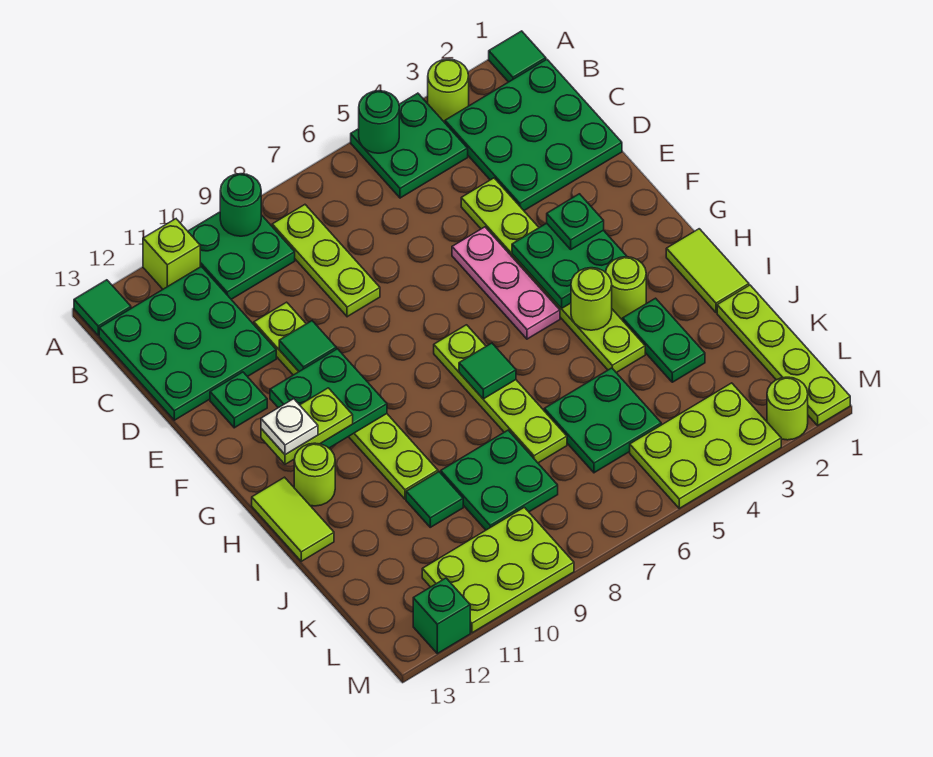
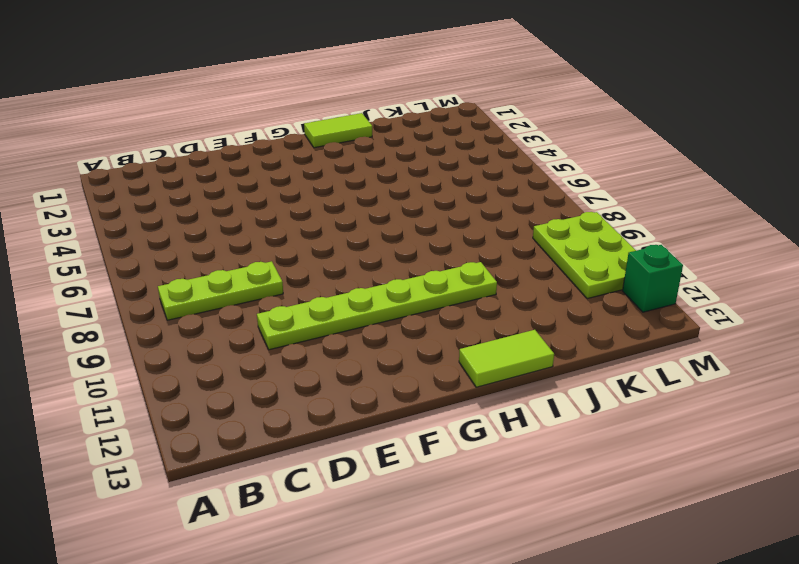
none -> green 1x1 tile [489,31,546,82]
none -> lime 1x1 round brick [428,59,469,121]
none -> green 2x2 plate [351,93,468,198]
none -> green 2x2 plate [188,212,295,299]

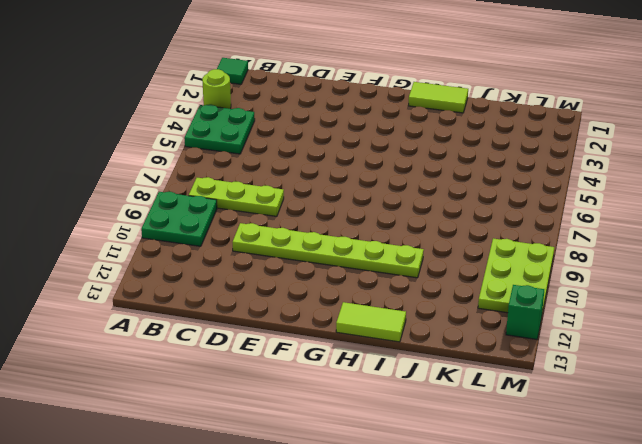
none -> lime 1x1 brick [143,219,200,289]
none -> green 1x1 tile [74,280,131,335]
none -> green 3x3 plate [445,59,622,210]
none -> green 3x3 plate [99,267,276,420]

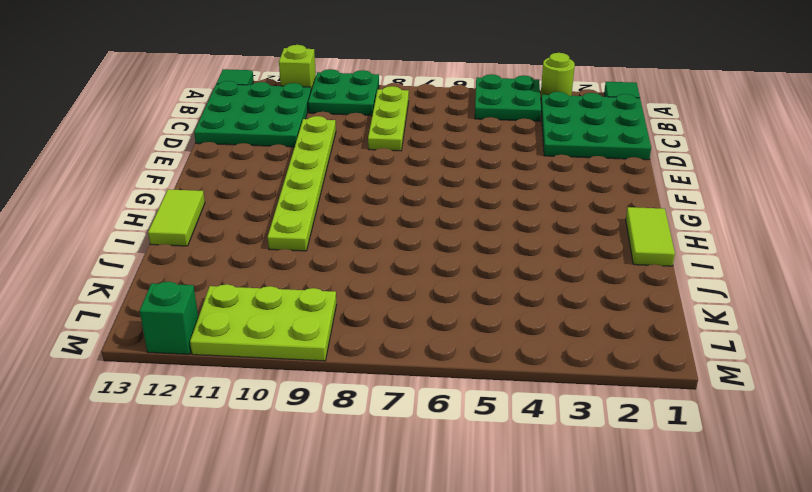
none -> lime 1x6 plate [461,178,645,373]
none -> pink 1x3 plate [452,227,560,339]
none -> green 1x1 plate [210,372,267,428]
none -> lime 1x4 plate [434,325,567,463]

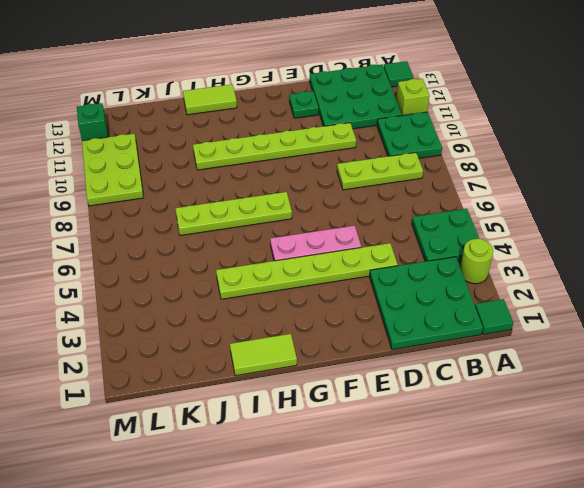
none -> lime 1x1 round brick [606,257,646,319]
none -> lime 1x1 round brick [294,443,335,506]
none -> green 1x2 plate [623,298,705,382]
none -> lime 1x4 plate [717,285,850,425]

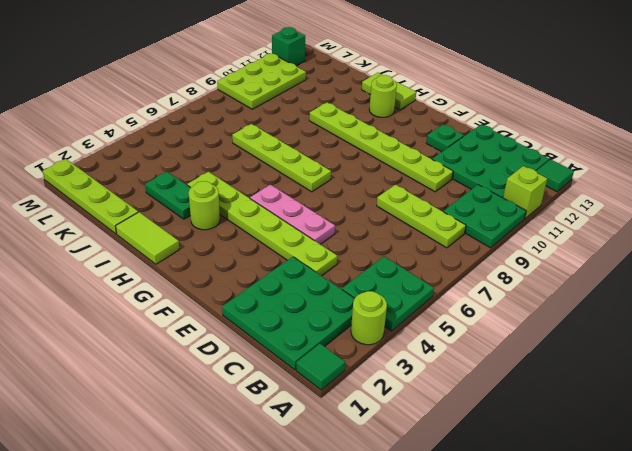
none -> green 2x2 plate [544,368,661,473]
none -> green 2x2 plate [441,430,558,530]
none -> green 1x1 tile [406,472,463,527]
none -> lime 2x3 plate [630,383,781,508]

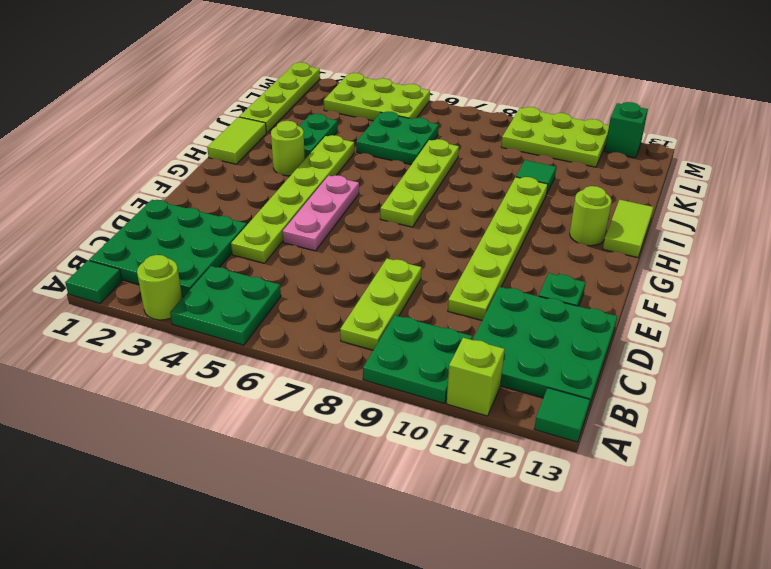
none -> green 2x2 plate [441,430,558,530]
none -> lime 1x1 round brick [767,377,808,440]
none -> green 1x1 round brick [359,91,399,153]
none -> green 1x1 round brick [220,174,261,236]

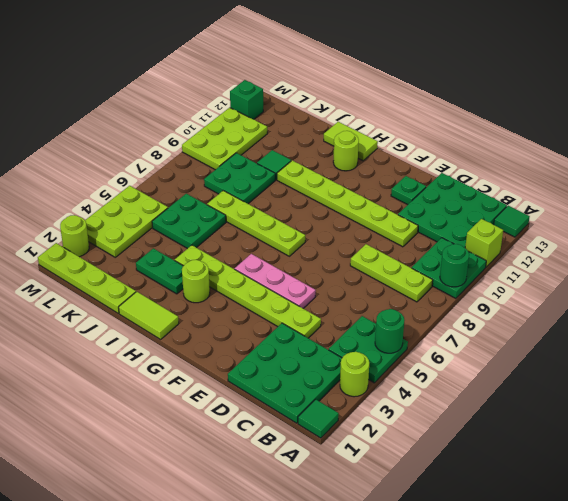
none -> green 1x1 tile [279,321,336,371]
none -> green 2x2 plate [512,223,627,309]
none -> green 2x2 plate [270,349,387,448]
none -> lime 1x1 round brick [571,268,612,330]

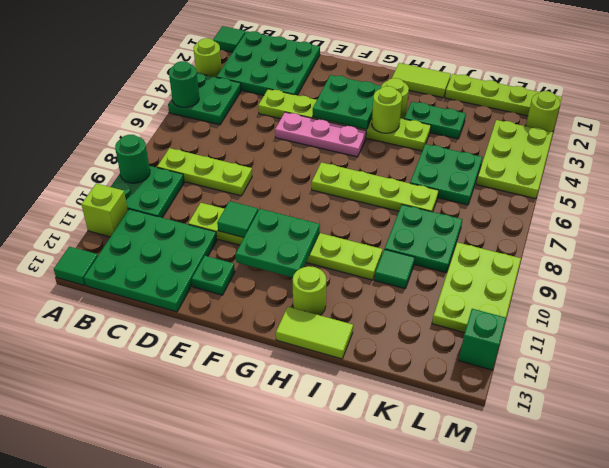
none -> green 1x1 tile [459,343,516,399]
none -> green 1x1 plate [547,194,604,249]
none -> lime 1x2 plate [261,388,353,464]
none -> white 1x1 plate [261,399,318,455]

